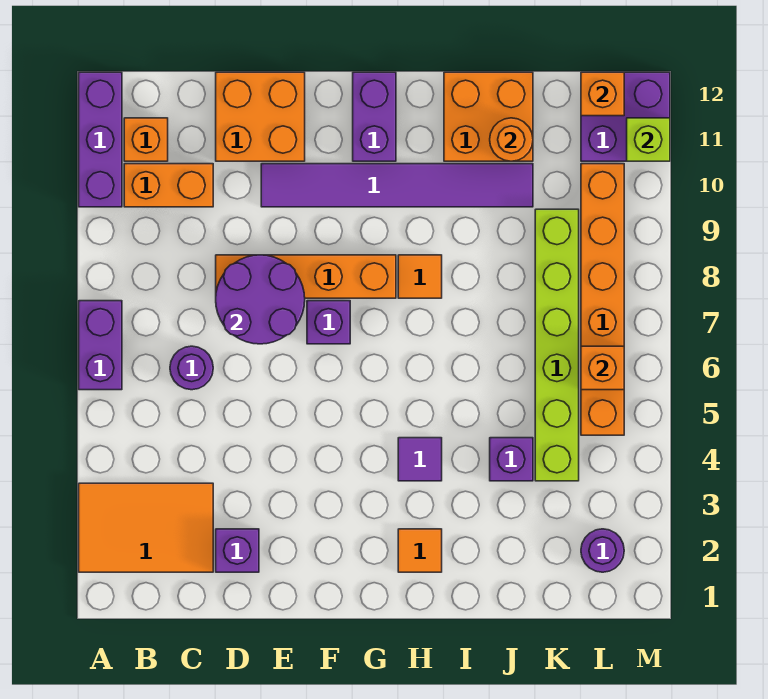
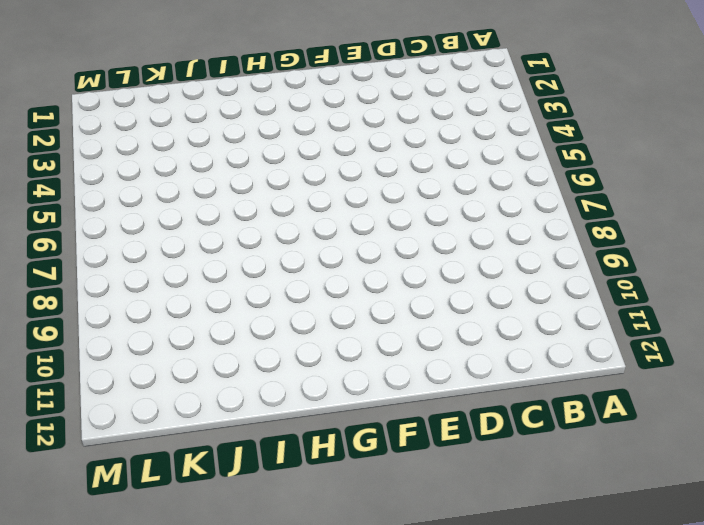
none -> orange 2x3 tile [79,483,213,572]
none -> purple 1x2 brick [79,301,122,390]
none -> purple 1x3 brick [79,72,122,207]

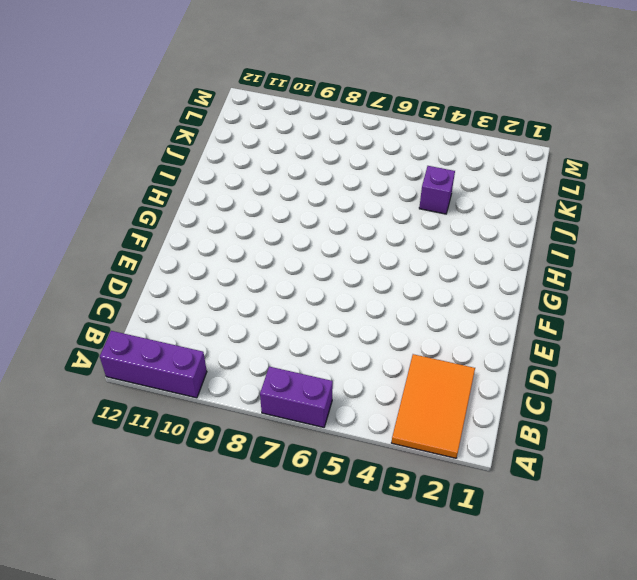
none -> orange 1x2 brick [124,164,213,207]
none -> orange 1x1 brick [124,118,168,161]
none -> purple 1x1 round brick [170,346,213,390]

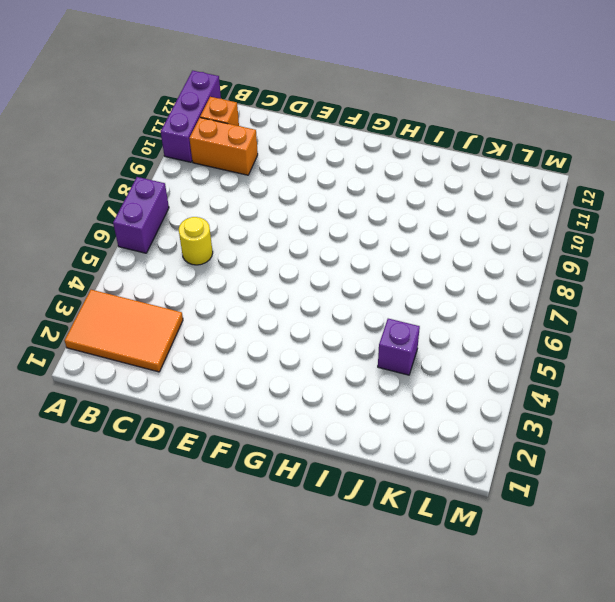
yellow 1x1 round brick [179,217,213,265] -> purple 1x1 round brick [170,346,213,390]
none -> purple 1x1 brick [216,529,259,572]
none -> orange 1x4 brick [216,255,396,298]
none -> orange 2x2 brick [216,72,305,161]

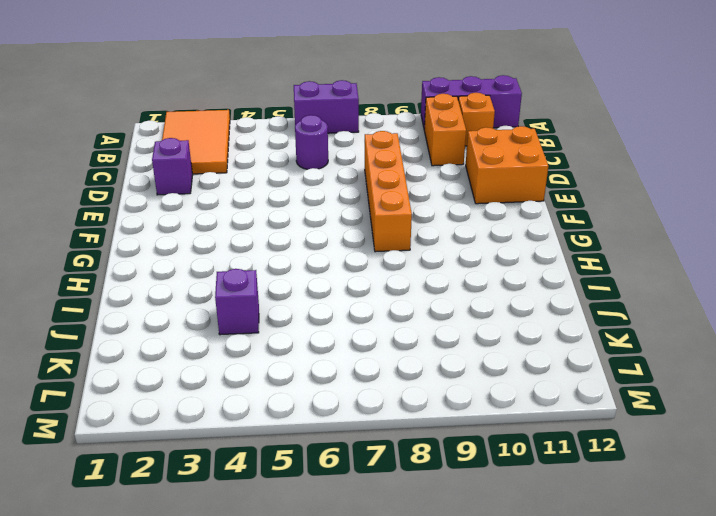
none -> purple 1x6 tile [261,164,533,207]
none -> purple 1x1 brick [307,301,350,344]
none -> purple 1x2 brick [353,72,396,161]

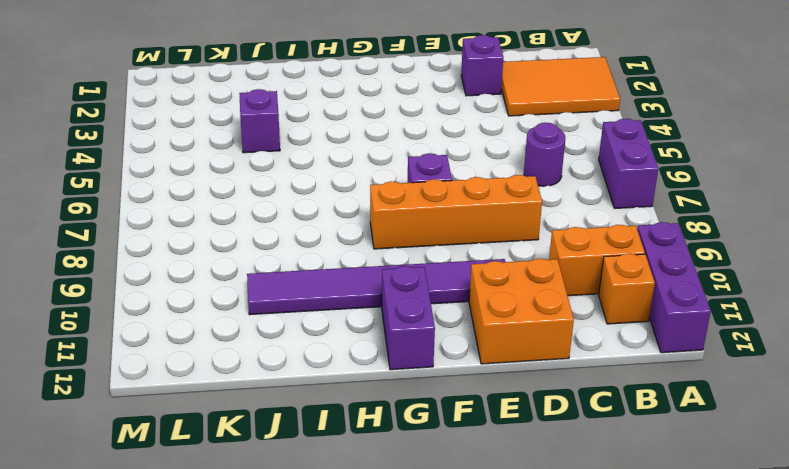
none -> orange 1x1 tile [398,529,442,572]
none -> purple 1x1 tile [398,438,442,481]
none -> orange 1x1 tile [398,255,442,298]

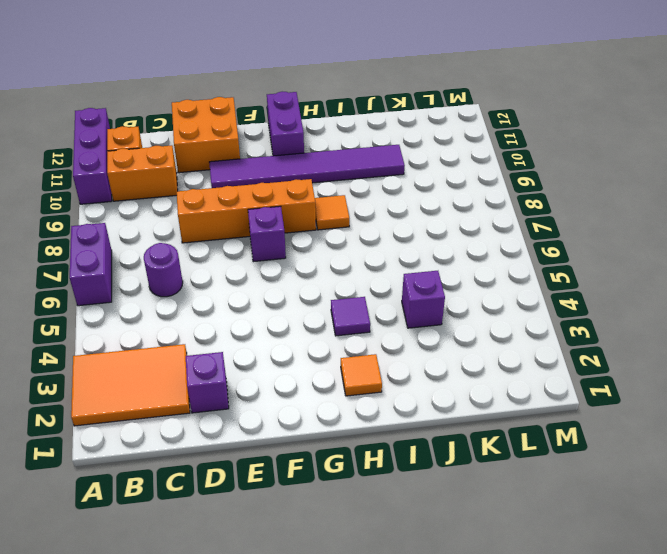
none -> orange 2x2 brick [444,72,533,161]
none -> lime 1x6 brick [535,209,579,481]
none -> purple 1x1 round brick [581,529,624,572]

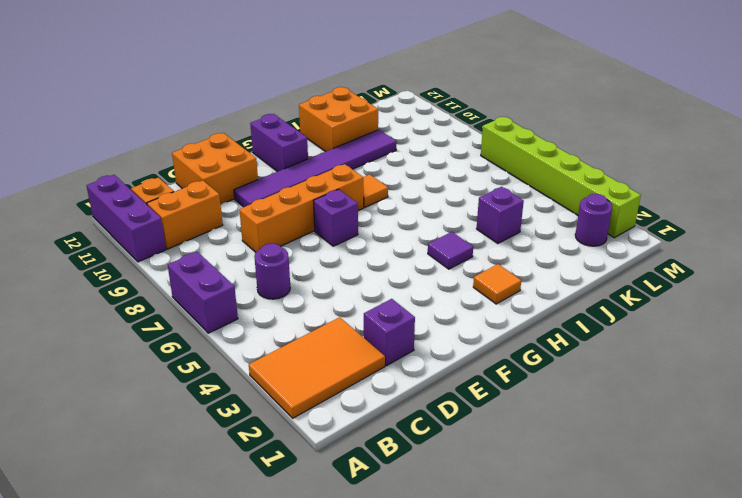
lime 1x6 brick [481,117,641,238] -> lime 1x6 brick moved to [535,209,579,481]
none -> orange 1x6 brick [581,164,624,435]
none -> purple 2x2 brick [581,72,670,161]
none -> purple 2x2 round brick [216,255,305,344]

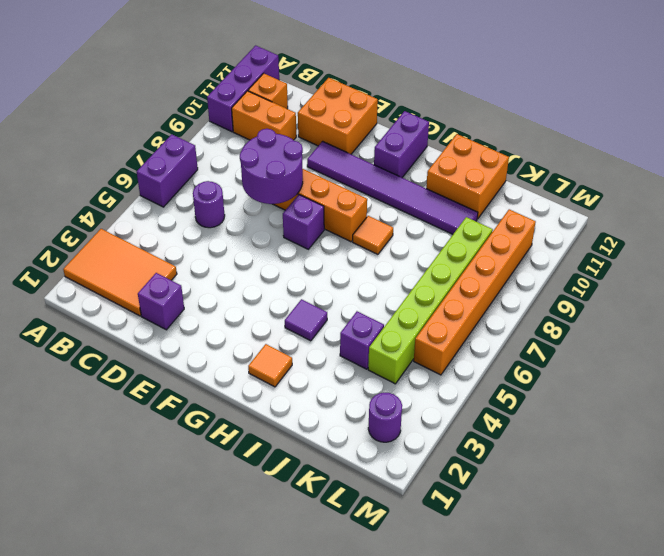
none -> purple 2x2 brick [581,72,670,161]
none -> orange 1x1 round brick [490,118,533,161]
none -> orange 1x1 brick [581,346,624,390]

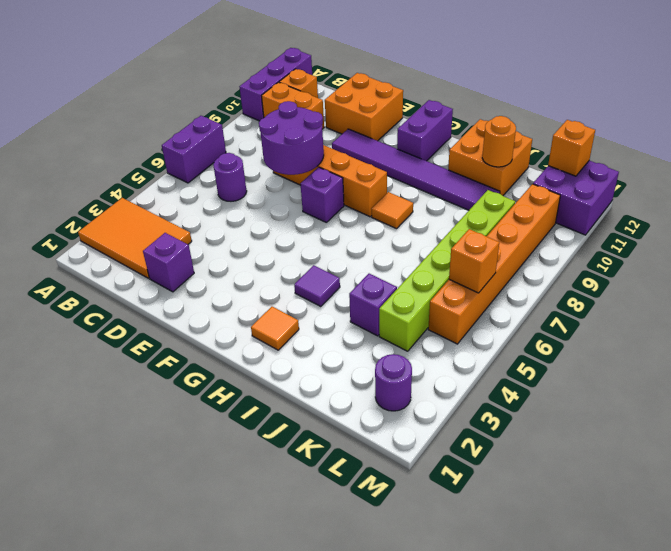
none -> lime 1x1 brick [627,118,670,161]

